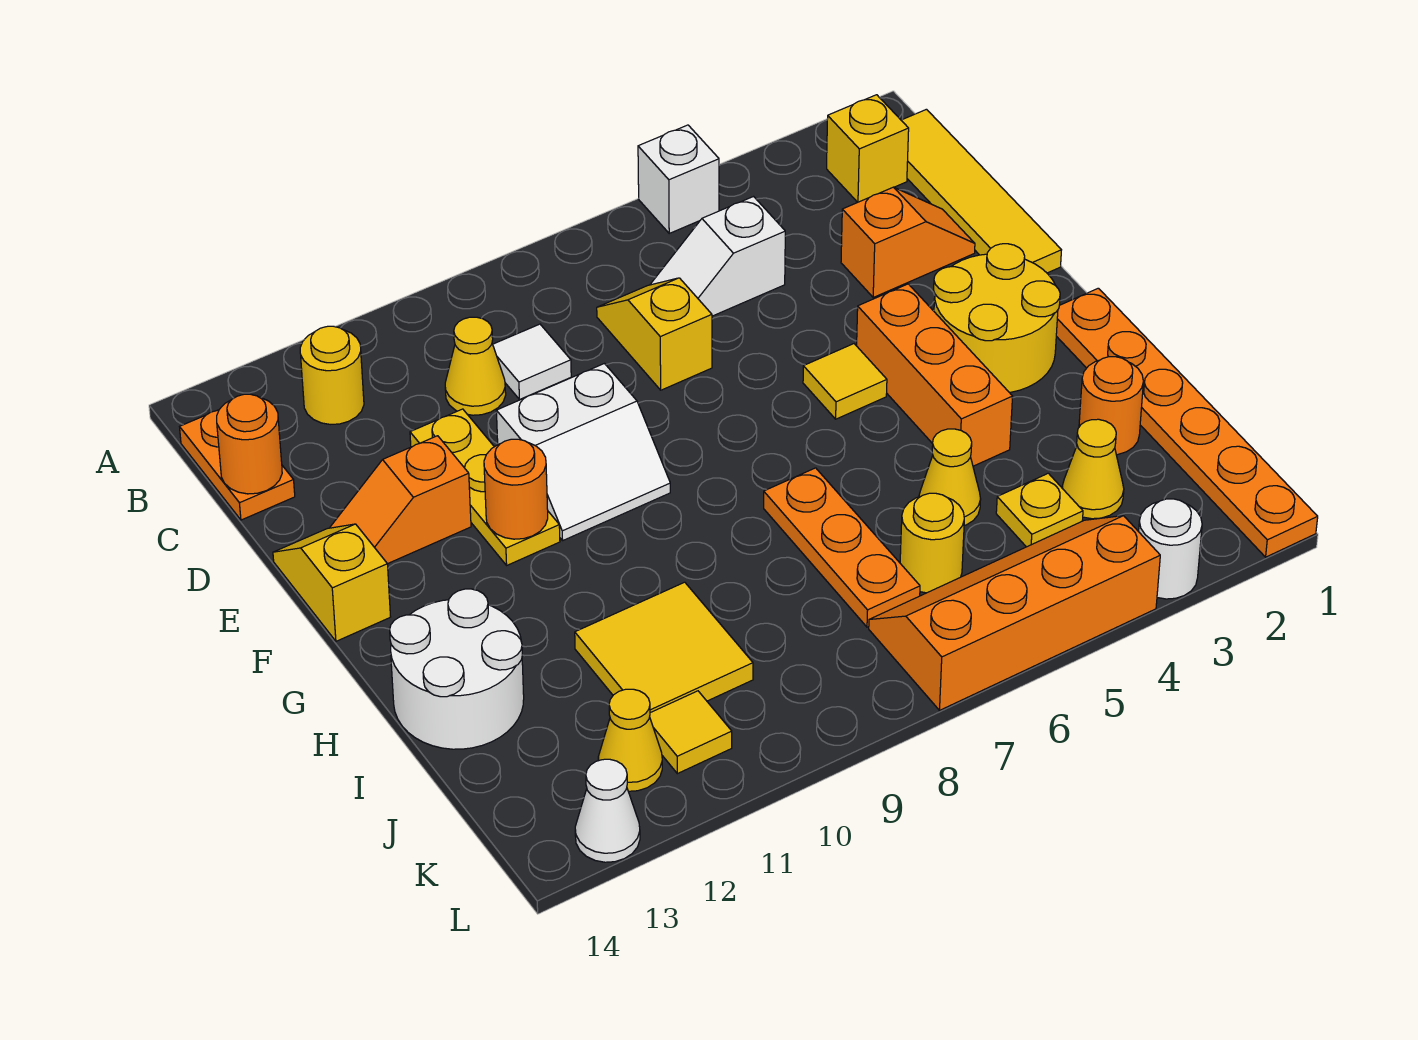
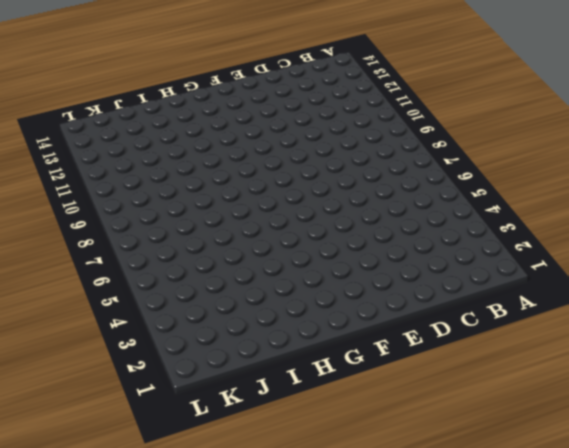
none -> white 1x1 brick [638,125,719,233]
none -> yellow 1x4 tile [901,109,1061,273]
none -> yellow 1x1 brick [827,95,909,202]
none -> yellow 1x1 round brick [300,326,364,424]

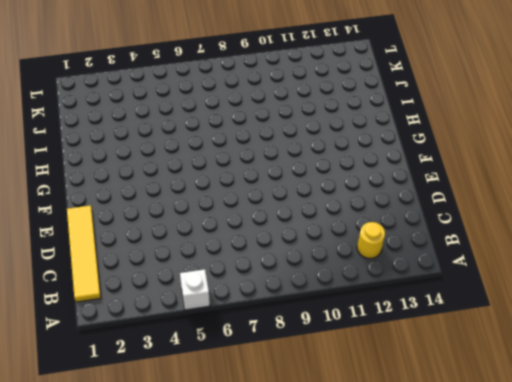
none -> yellow 1x1 brick [827,95,909,202]
none -> orange 1x2 plate [180,410,295,520]
none -> white 1x2 slope [650,197,785,316]
none -> yellow 1x2 slope [597,278,712,390]

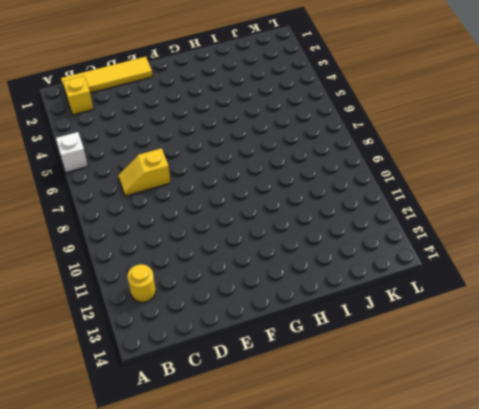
none -> orange 1x2 plate [180,410,295,520]
none -> white 1x2 slope [650,197,785,316]
none -> white 1x1 tile [493,324,571,400]
none -> yellow 1x1 cone [445,317,506,415]

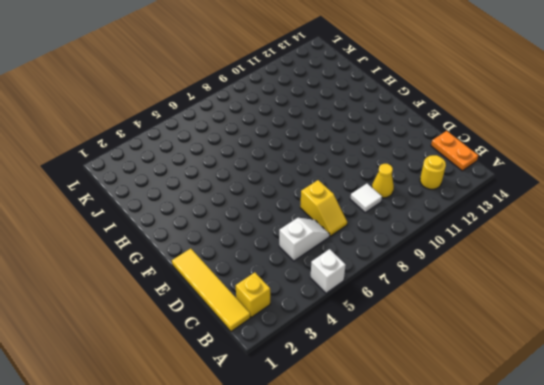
none -> orange 1x2 slope [841,187,975,297]
none -> yellow 1x3 plate [410,409,560,565]
none -> white 2x2 slope [496,364,670,540]
none -> orange 1x2 slope [330,436,471,564]

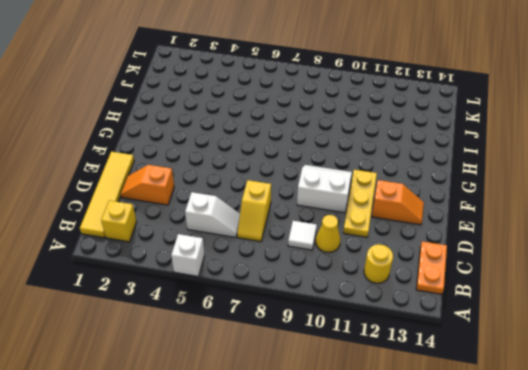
none -> yellow 1x2 slope [273,524,391,641]
none -> yellow 2x2 round brick [934,244,1060,393]
none -> orange 1x3 brick [857,284,1013,466]
none -> yellow 1x1 tile [803,344,887,419]

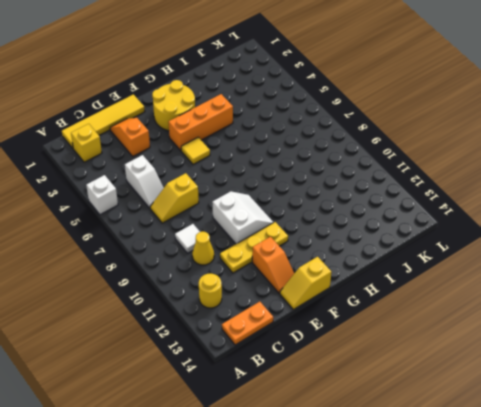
none -> orange 1x6 plate [1056,288,1318,557]
none -> orange 1x3 plate [764,468,920,627]
none -> white 2x2 round brick [390,589,524,749]
none -> orange 1x1 round brick [1079,357,1143,455]

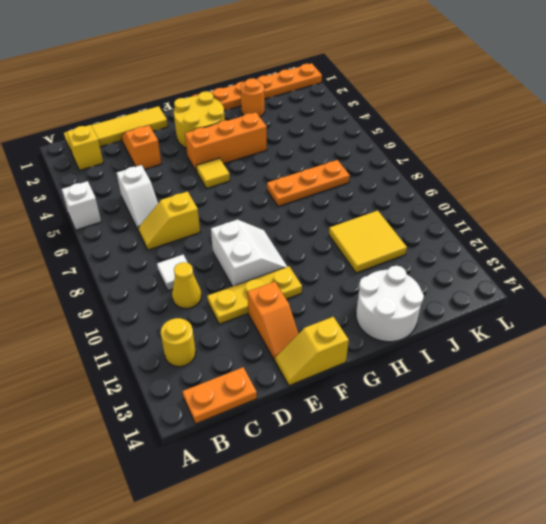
none -> yellow 1x1 cone [919,429,981,526]
none -> yellow 1x1 cone [1062,419,1124,519]
none -> yellow 1x1 plate [996,473,1083,547]
none -> yellow 1x1 round brick [900,493,964,593]

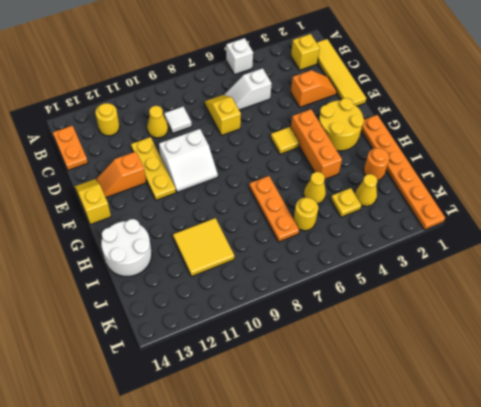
none -> orange 2x4 slope [869,516,1160,710]
none -> yellow 1x1 tile [650,691,732,774]
none -> yellow 1x1 cone [598,689,662,791]
none -> white 1x1 round brick [1139,499,1202,599]

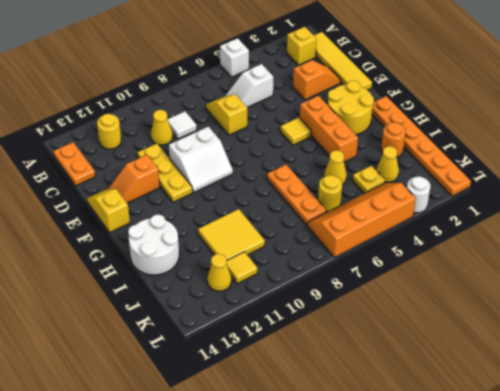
none -> white 1x1 cone [575,759,640,862]
none -> orange 1x1 round brick [217,394,282,494]
none -> orange 1x1 round brick [484,439,548,539]

